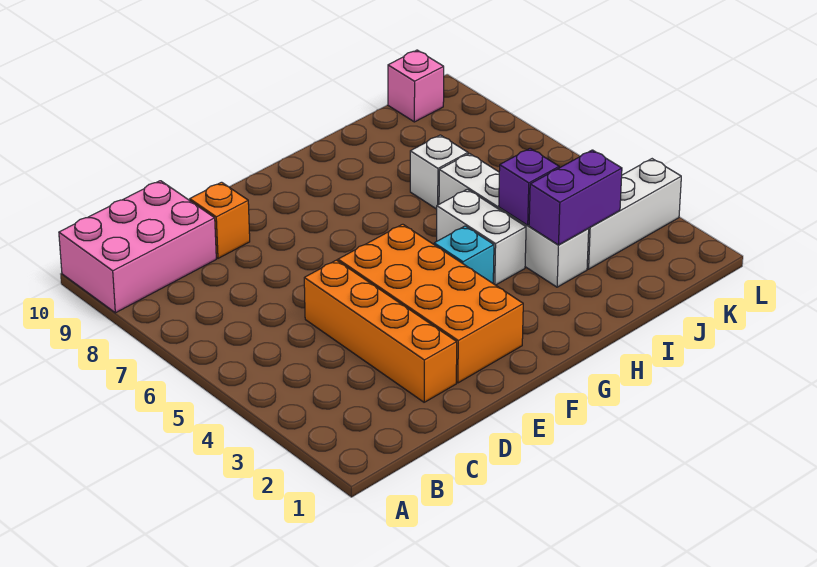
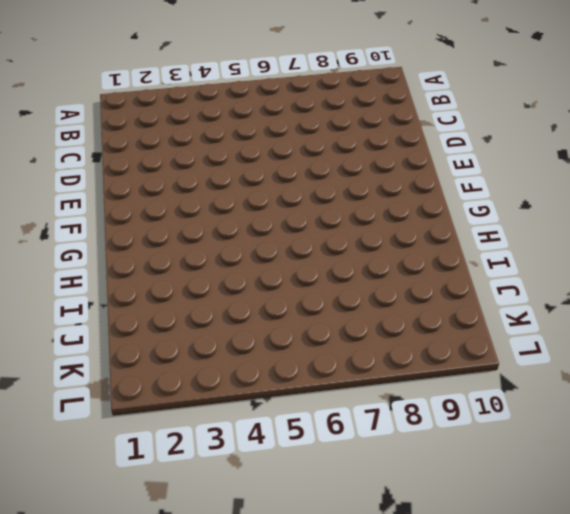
none -> pink 2x3 brick [59,181,216,313]
none -> orange 1x4 brick [304,260,457,402]
none -> orange 1x1 brick [190,182,250,258]

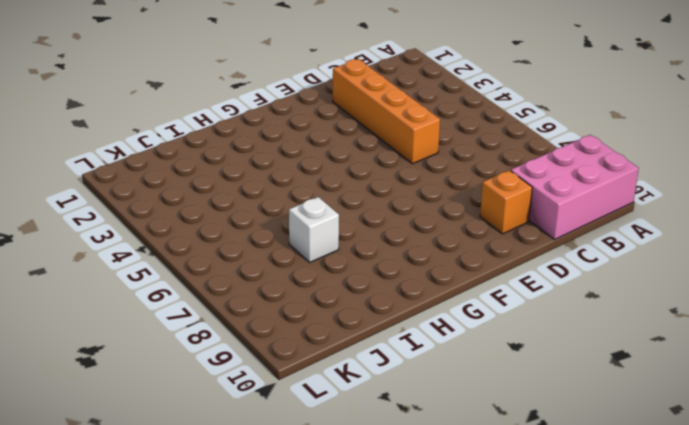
none -> orange 2x4 brick [338,224,523,383]
none -> cyan 1x1 brick [434,226,494,283]
none -> white 1x2 brick [437,189,526,285]

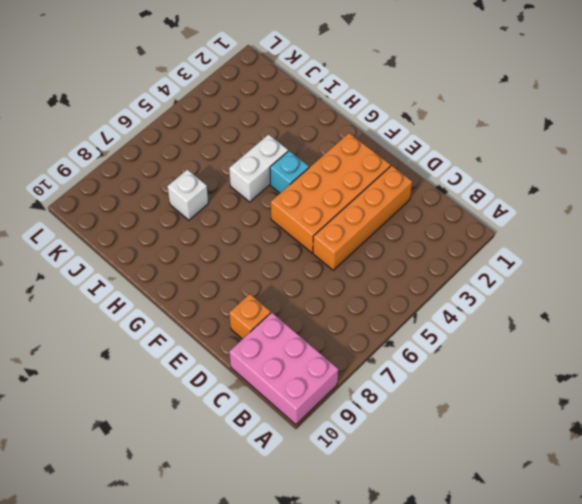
none -> white 1x4 brick [439,153,589,287]
none -> white 1x3 brick [587,159,681,269]
none -> pink 1x1 brick [388,50,444,122]

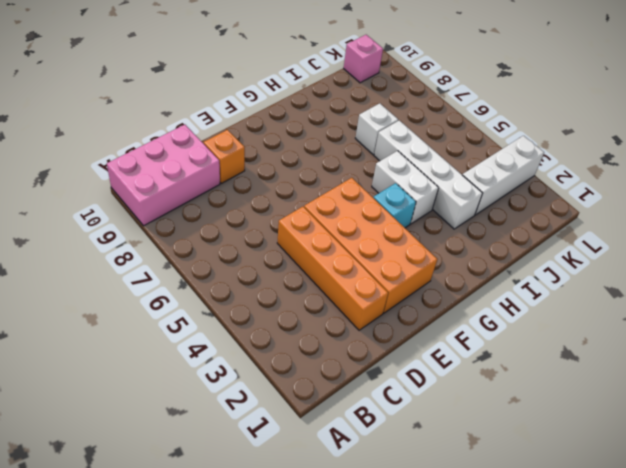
none -> purple 1x2 brick [529,150,622,245]
none -> purple 1x1 brick [499,148,559,225]

